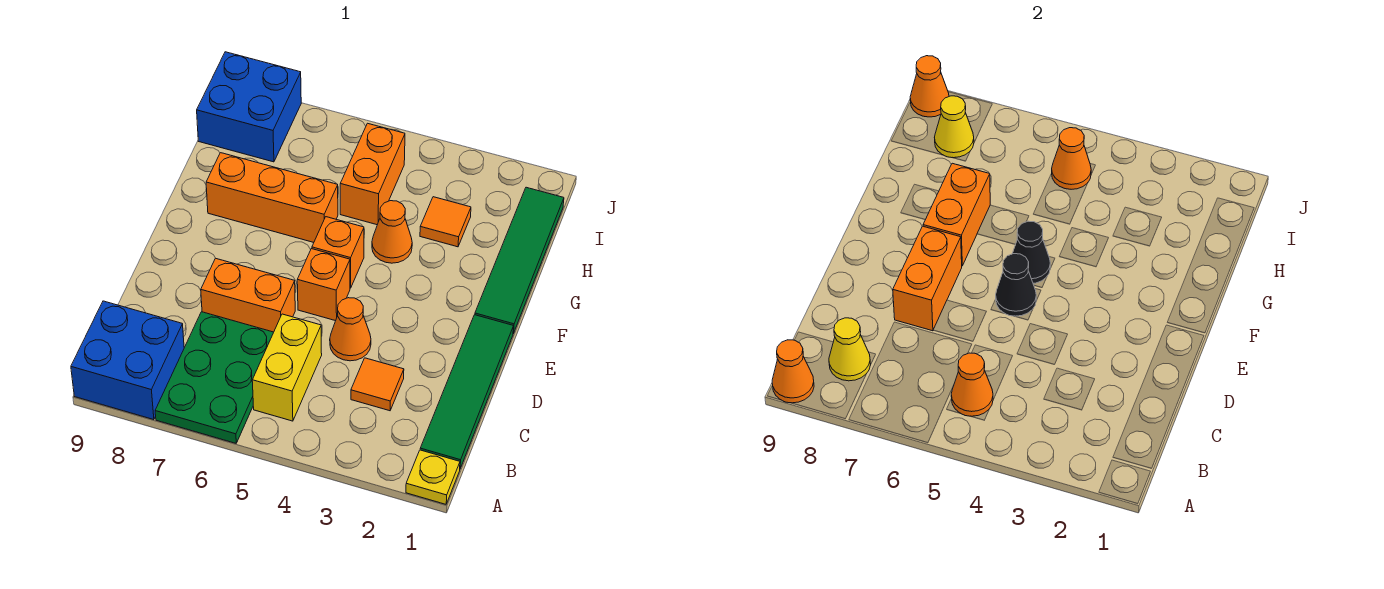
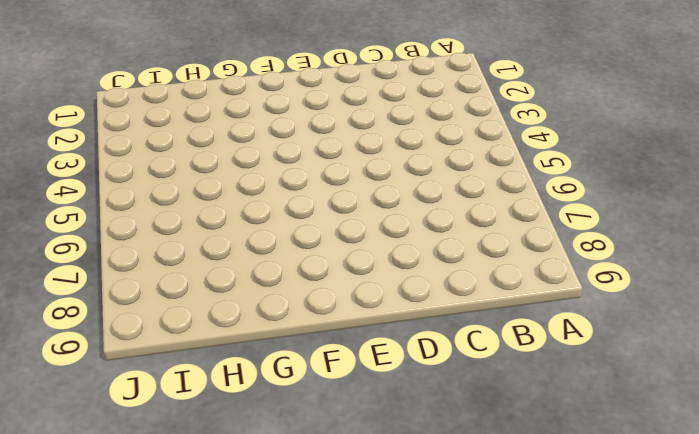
none -> yellow 1x1 plate [406,450,460,504]
none -> green 2x3 plate [155,312,274,443]
none -> blue 2x2 brick [71,301,184,420]

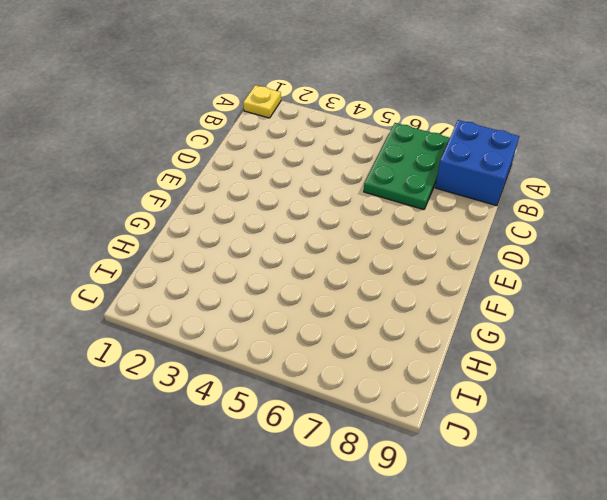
none -> green 1x4 tile [420,315,513,468]
none -> yellow 1x2 brick [252,314,322,421]
none -> orange 1x1 tile [351,358,404,411]

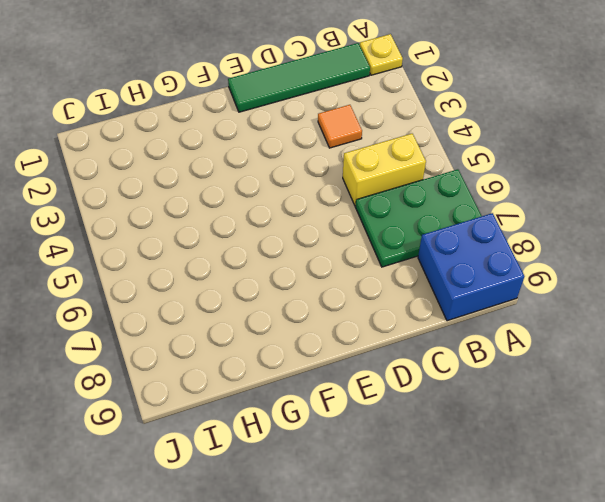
none -> orange 1x1 cone [330,298,371,361]
none -> orange 1x2 brick [201,258,295,332]
none -> orange 1x1 brick [297,249,350,321]

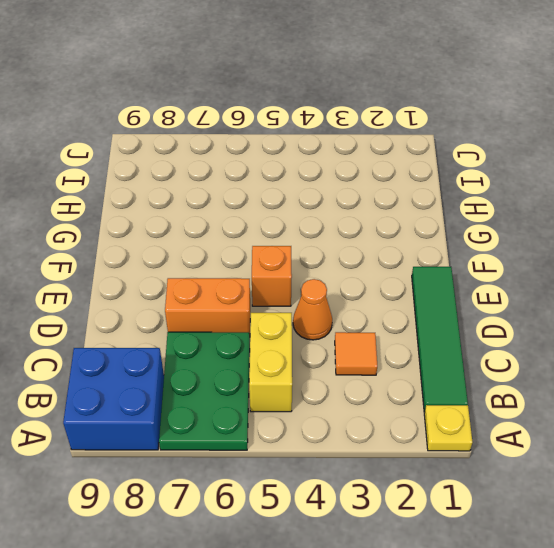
none -> green 1x4 tile [475,187,564,334]
none -> orange 1x1 brick [312,217,364,288]
none -> orange 1x1 cone [372,201,412,263]

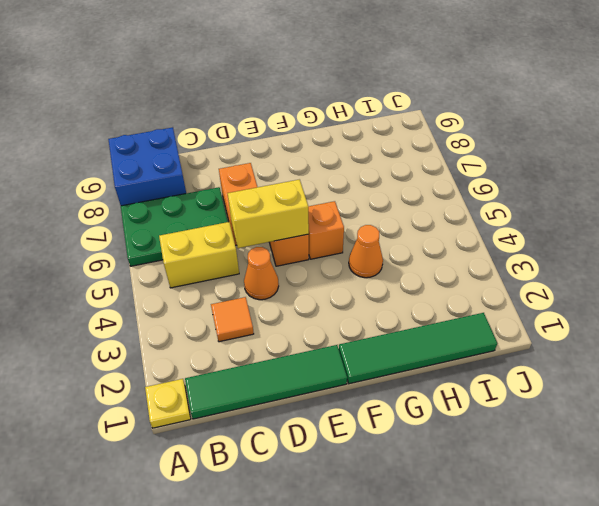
yellow 1x2 brick [228,179,309,248] -> black 1x1 cone [996,254,1037,316]
none -> orange 1x3 brick [206,153,338,242]
none -> orange 1x1 tile [420,197,471,247]
none -> orange 1x2 brick [340,123,405,225]

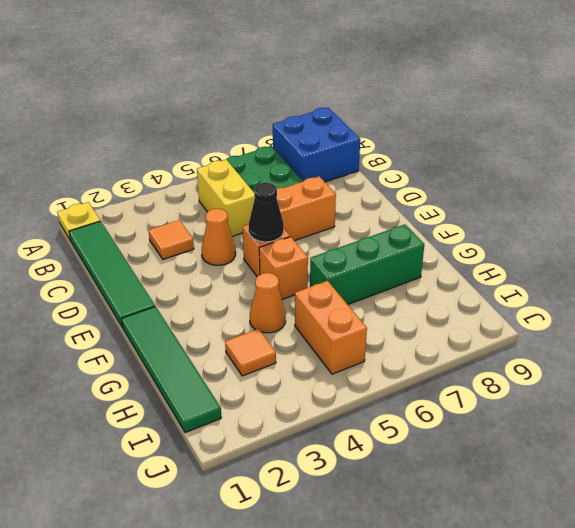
green 1x3 brick [310,224,424,304] -> orange 1x3 brick [206,153,338,242]
none -> blue 2x2 brick [197,52,301,162]
none -> orange 1x1 cone [772,340,814,403]
none -> orange 1x1 cone [951,353,993,417]

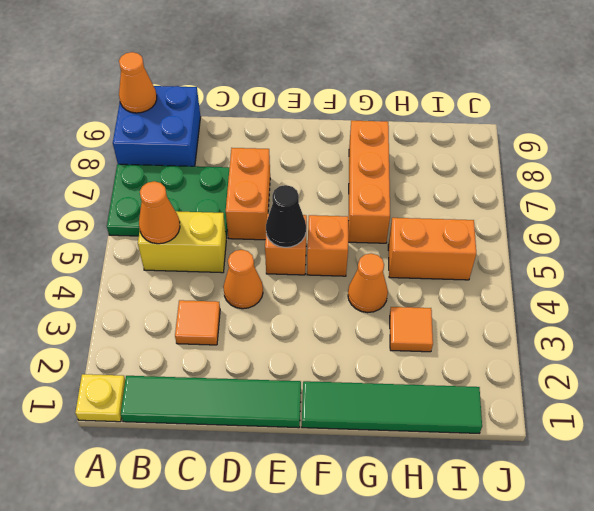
none -> blue 2x2 brick [197,52,301,162]
none -> yellow 1x1 cone [829,318,871,381]
none -> orange 1x2 brick [893,226,962,331]

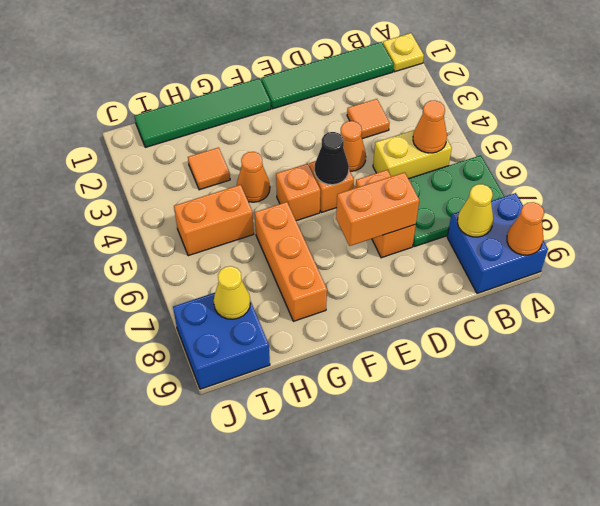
none -> black 1x1 cone [1012,221,1050,283]
none -> orange 1x2 brick [923,163,990,266]
none -> orange 1x1 cone [1052,128,1091,189]

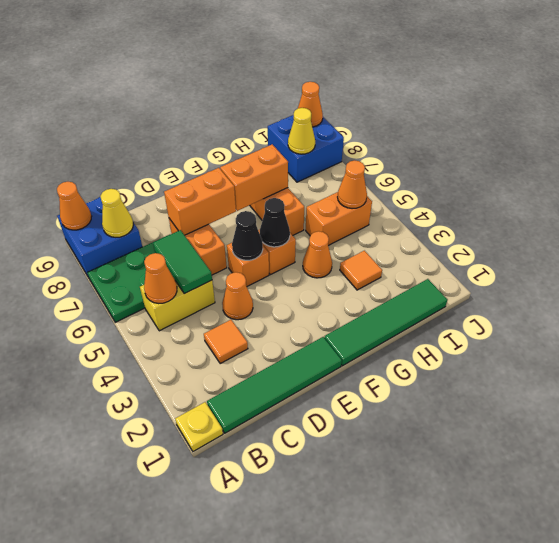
green 1x2 tile [153,230,212,294] -> none

